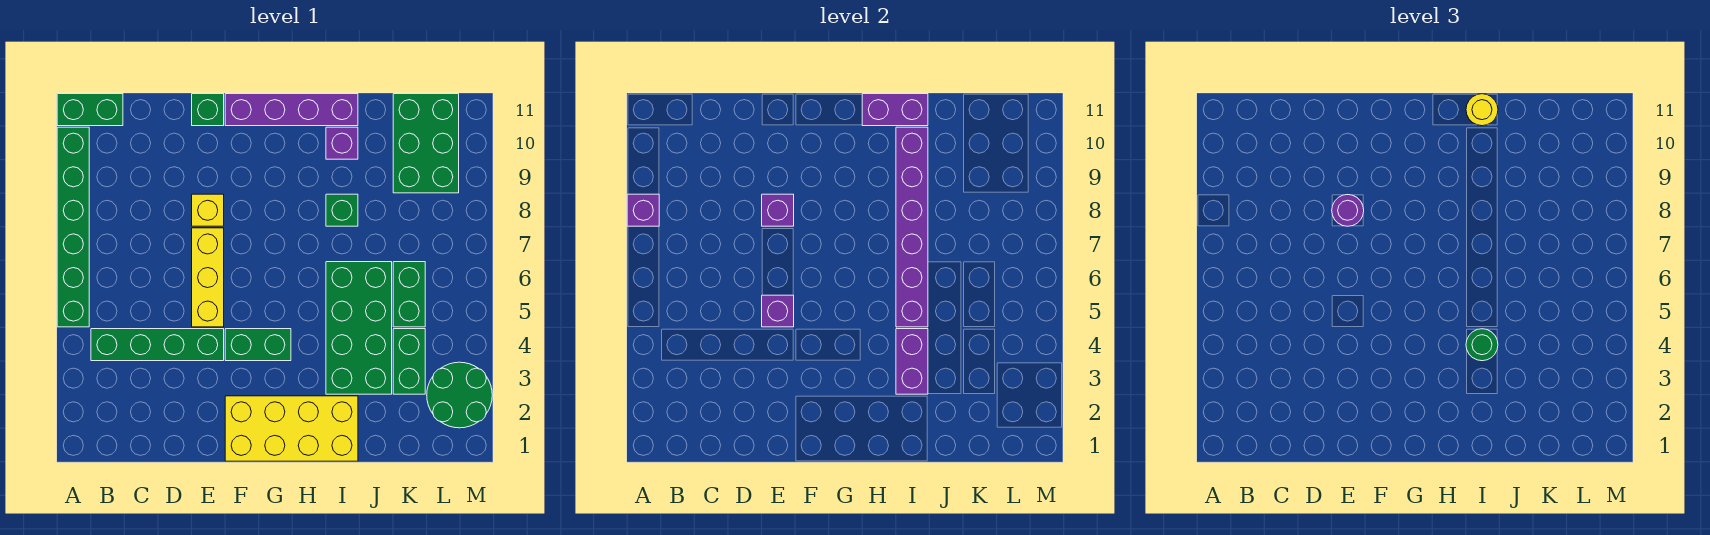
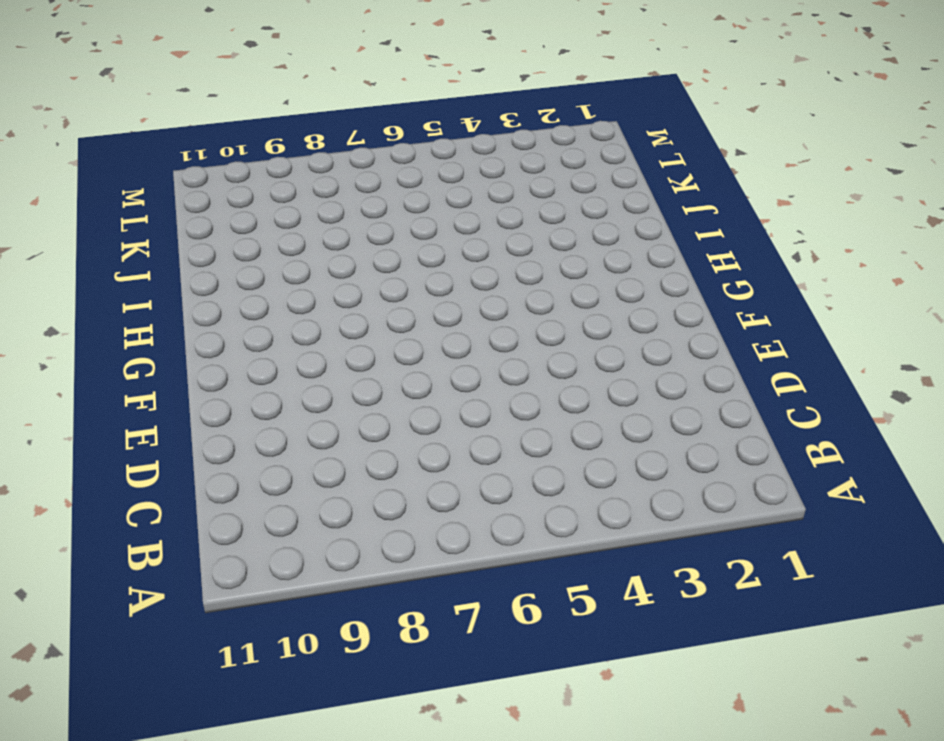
none -> green 1x6 brick [57,127,89,327]
none -> green 1x2 brick [57,94,123,126]
none -> green 1x4 brick [91,329,224,361]

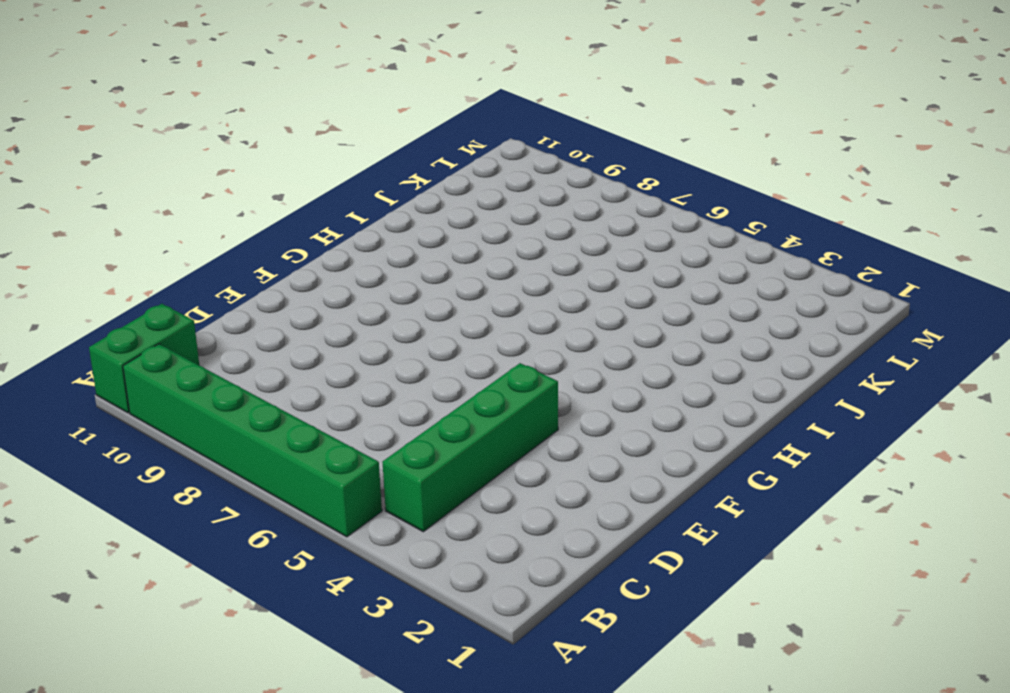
none -> yellow 1x3 brick [192,228,224,327]
none -> yellow 1x1 brick [192,194,224,226]
none -> green 1x1 brick [192,94,224,126]

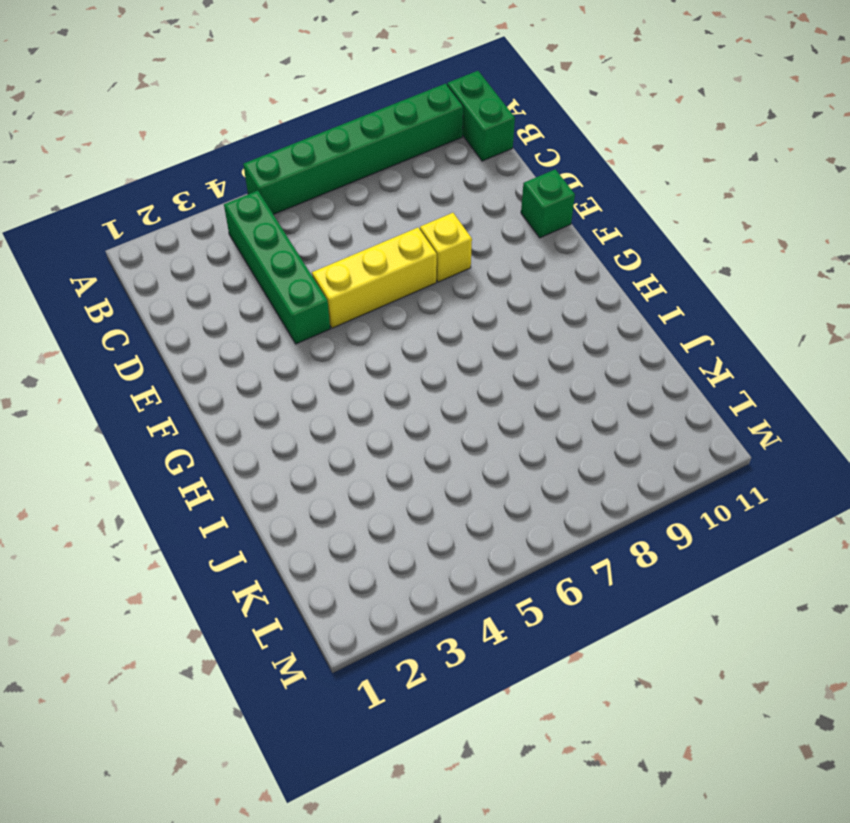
none -> yellow 2x4 brick [225,396,358,461]
none -> green 1x2 brick [225,329,291,361]
none -> purple 1x4 brick [225,94,358,126]

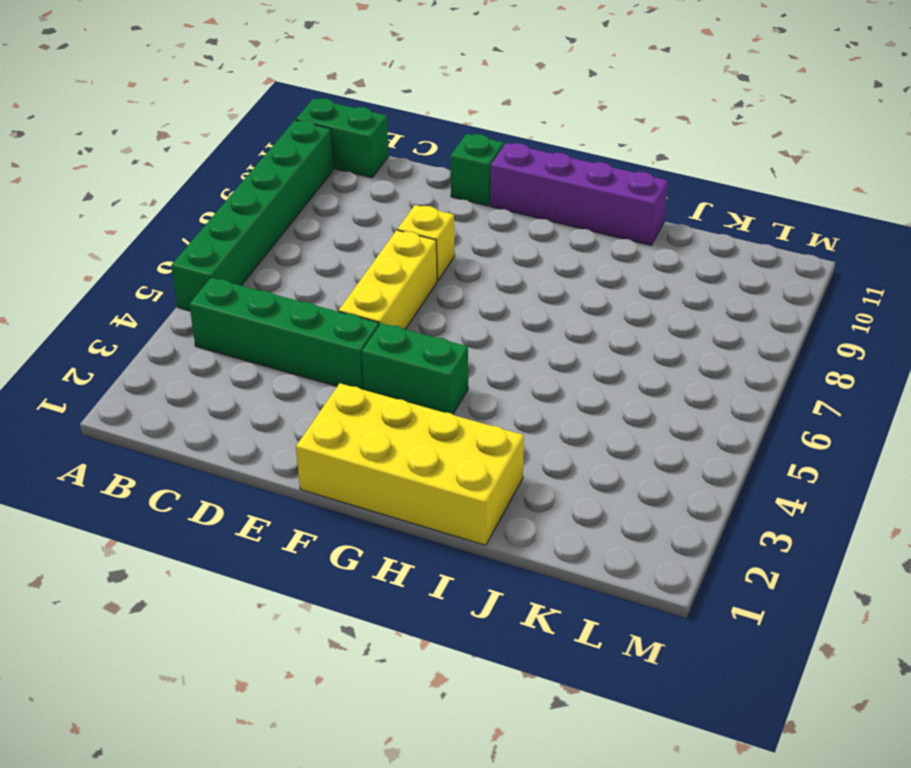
none -> green 2x4 brick [326,262,392,394]
none -> green 1x1 brick [326,194,358,226]
none -> purple 1x1 brick [326,127,358,159]

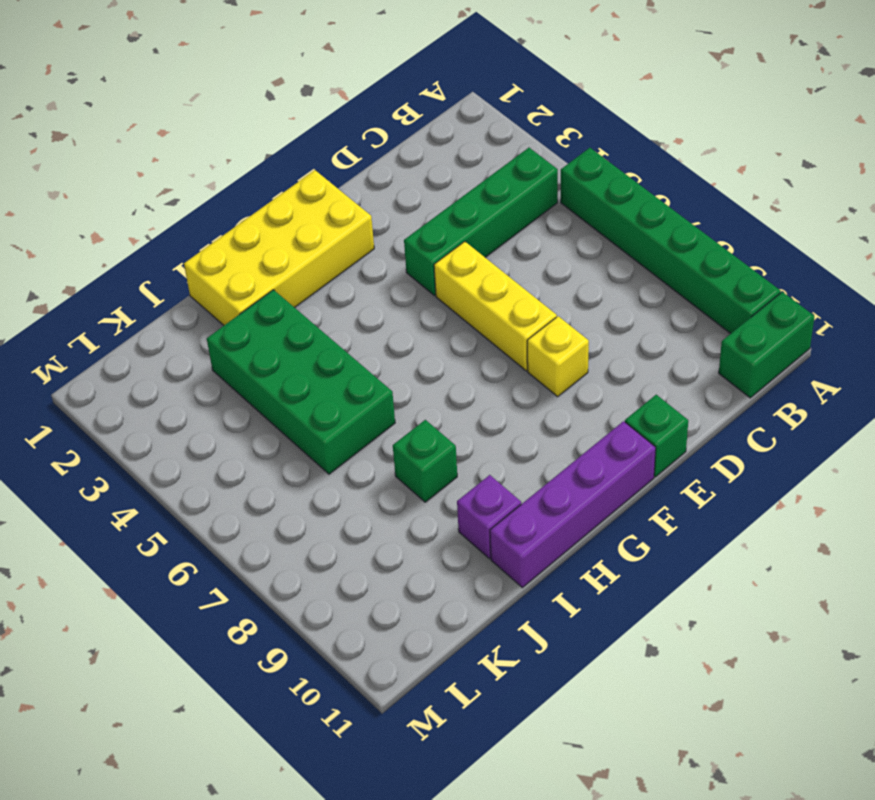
none -> green 1x2 brick [225,329,291,361]
none -> green 1x2 brick [393,329,425,394]
none -> green 1x2 brick [393,262,425,327]

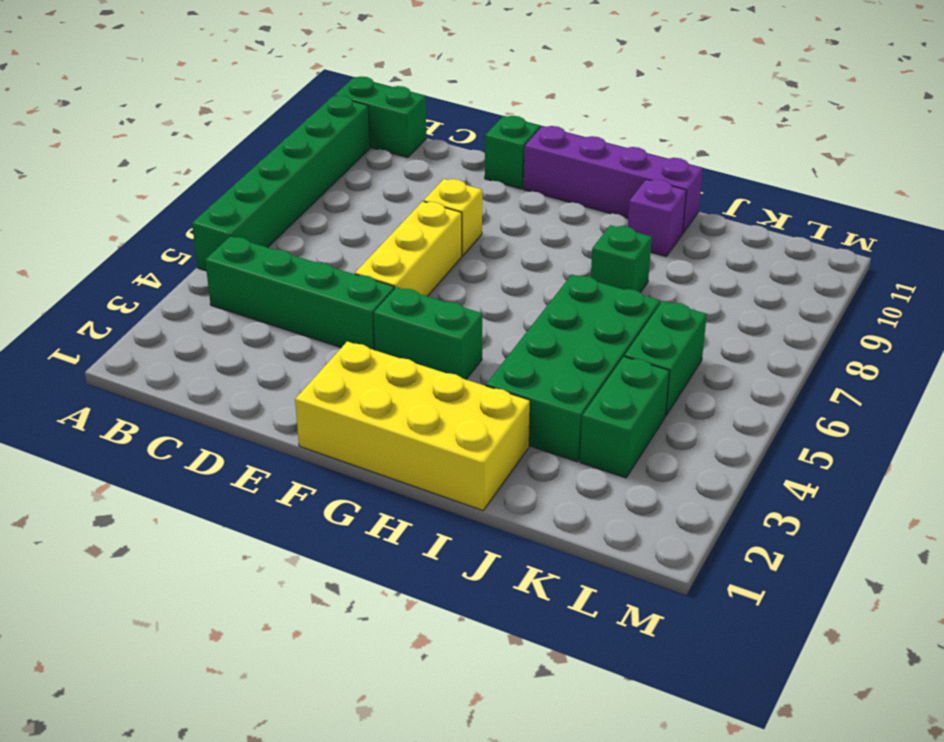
none -> green 2x3 brick [393,94,459,193]
none -> green 2x2 round brick [427,362,492,428]
none -> purple 1x1 brick [627,194,659,226]

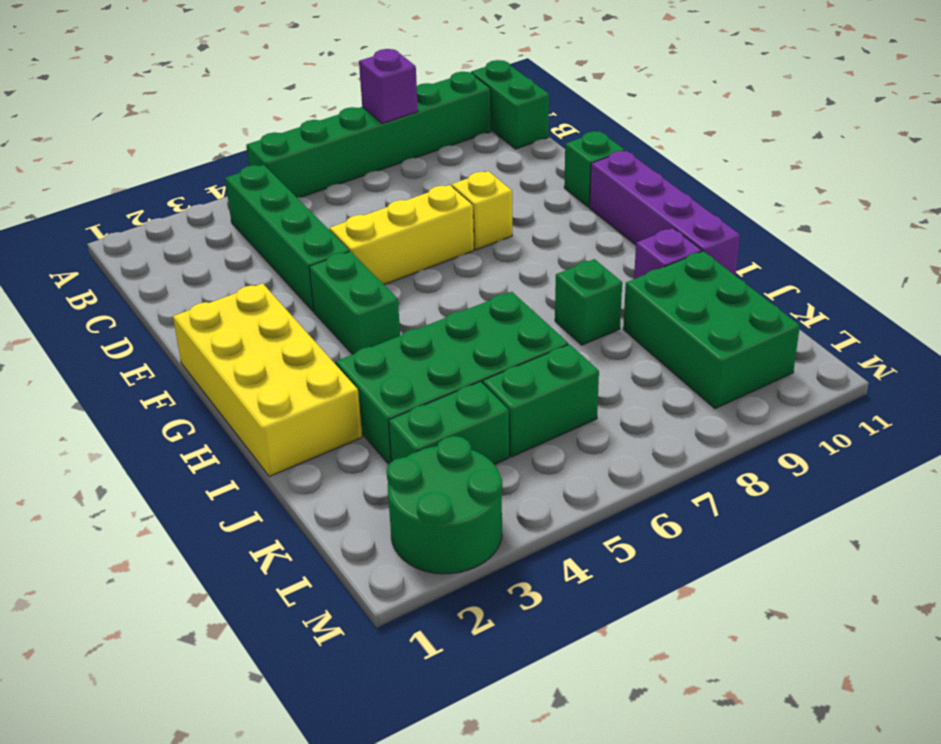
green 2x3 brick [623,251,800,409] -> green 2x3 brick turned to [393,94,459,193]
none -> purple 1x1 brick [762,295,794,327]
none -> purple 1x1 brick [762,194,794,226]
none -> purple 1x2 brick [862,94,928,126]

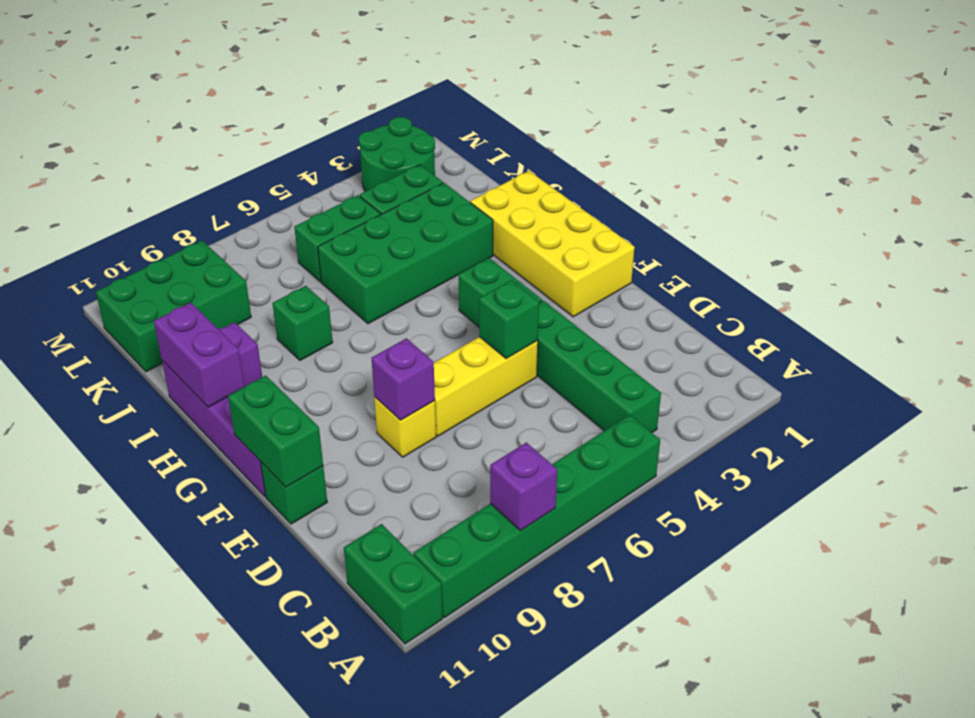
green 1x1 brick [479,280,539,359] -> purple 1x1 brick [762,295,794,327]
green 1x2 brick [228,376,323,487] -> none
none -> purple 1x2 brick [896,329,928,394]
none -> purple 1x6 brick [896,127,928,327]
none -> purple 1x1 round brick [1332,195,1364,226]

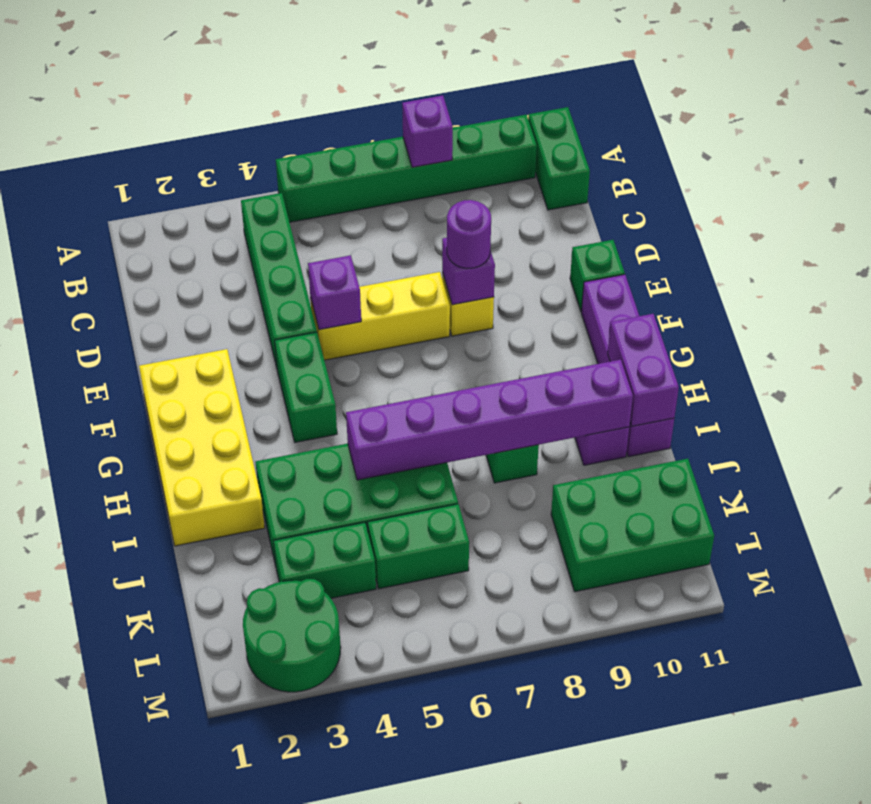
none -> purple 1x2 brick [896,329,928,394]
none -> green 1x1 round brick [1466,329,1498,361]
none -> yellow 1x1 round brick [1466,94,1498,126]

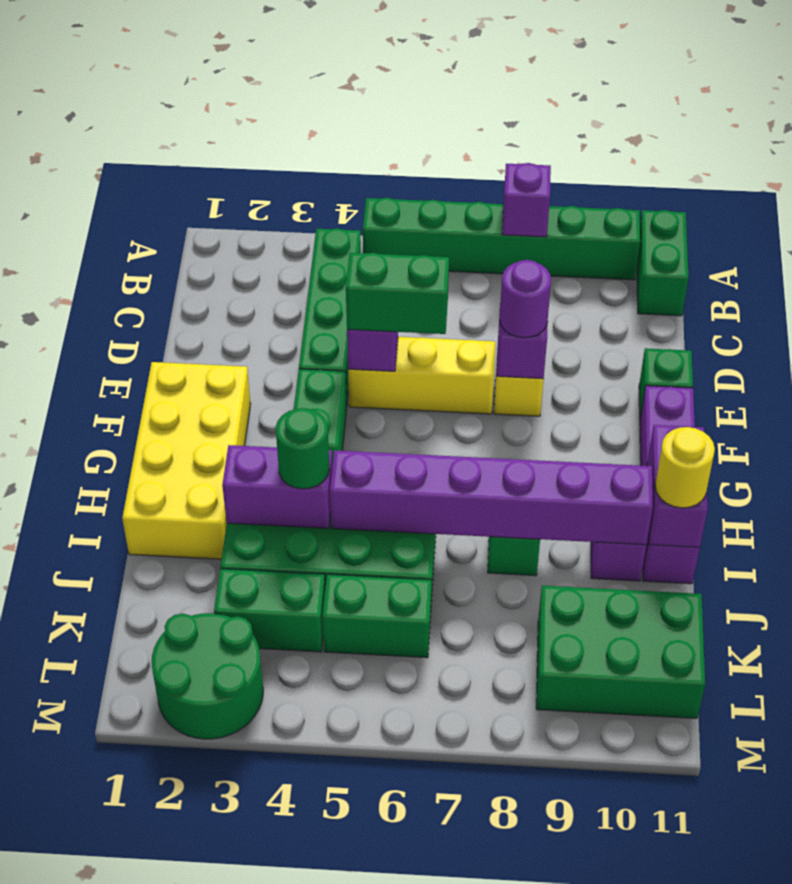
green 1x2 brick [346,253,449,334] -> none

